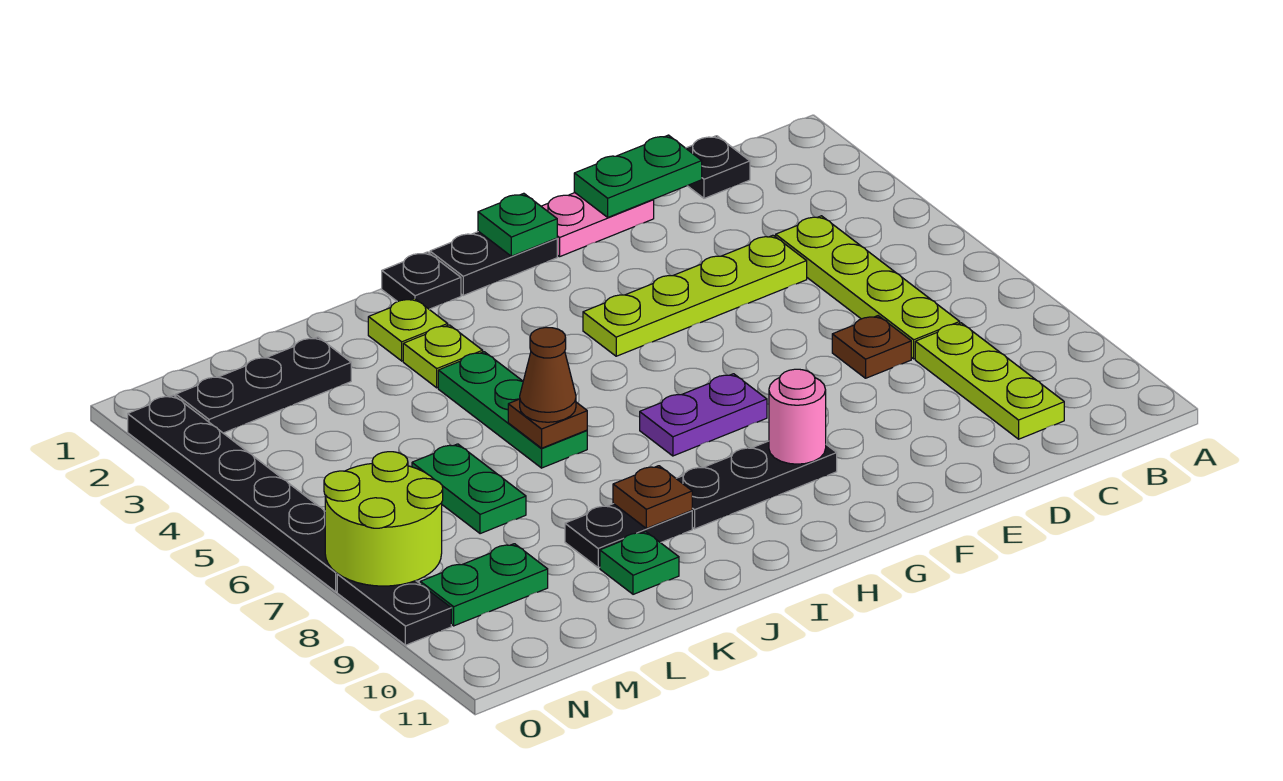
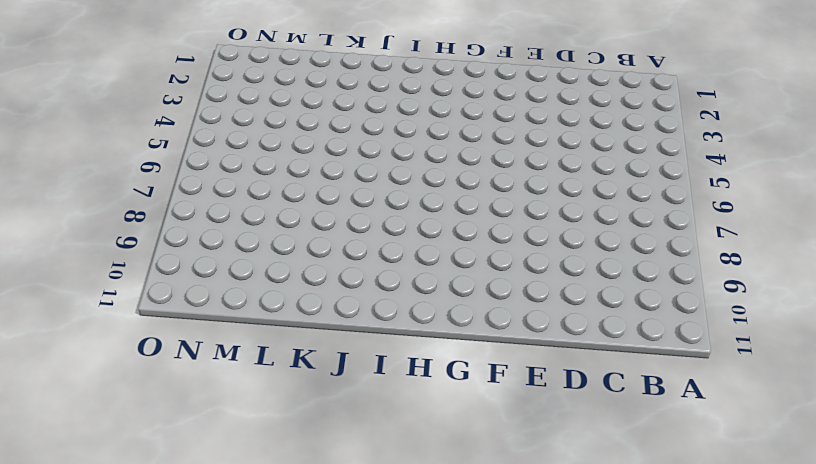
none -> black 1x1 plate [686,136,750,198]
none -> lime 1x4 plate [776,216,960,359]
none -> lime 1x3 plate [915,323,1064,439]

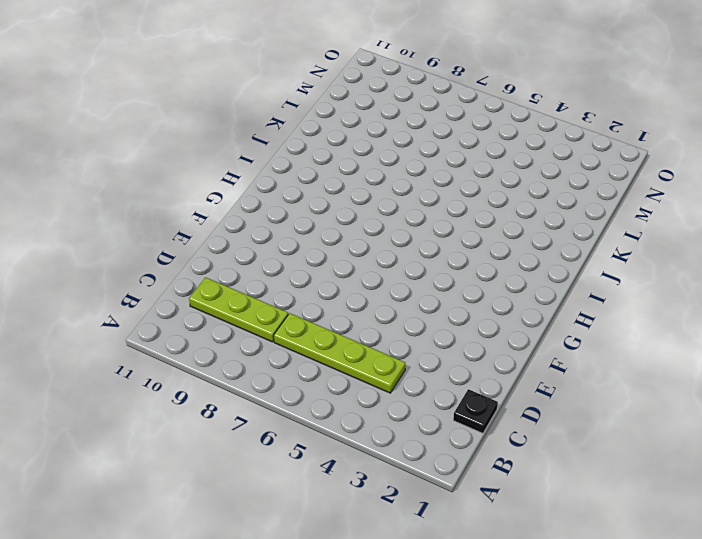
none -> lime 1x4 plate [583,235,807,356]
none -> brown 1x1 plate [832,316,911,378]
none -> pink 1x2 plate [541,193,654,257]

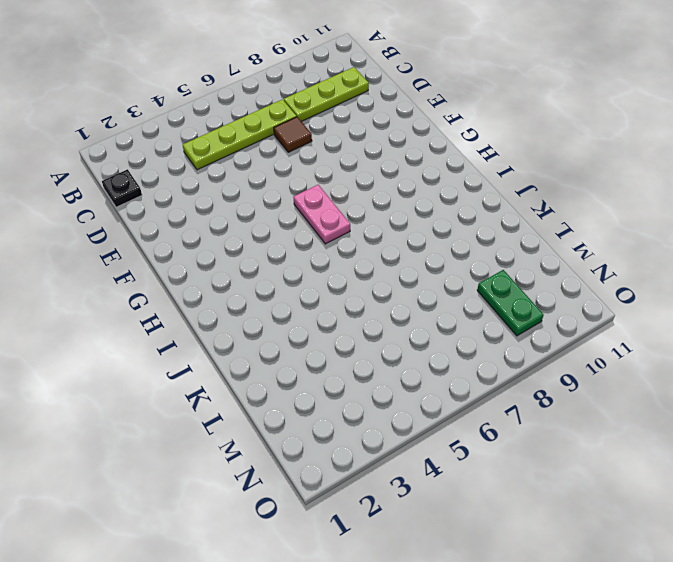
brown 1x1 tile [274,117,312,152] -> brown 1x1 plate [832,316,911,378]
pink 1x2 plate [293,185,350,244] -> pink 1x2 plate moved to [541,193,654,257]
none -> lime 1x4 plate [583,235,807,356]
none -> black 1x2 plate [430,231,557,295]
none -> purple 1x2 plate [640,374,767,456]

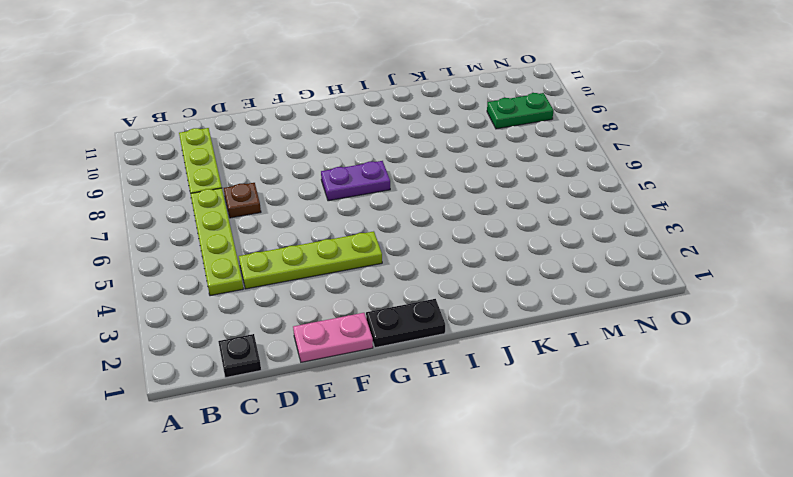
none -> black 1x3 plate [676,441,837,529]
none -> black 1x1 plate [382,252,461,309]
none -> lime 1x1 plate [368,298,448,361]

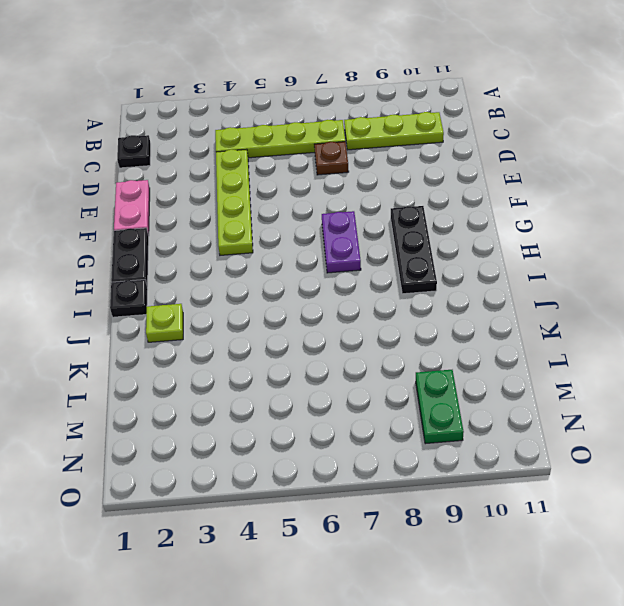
none -> lime 1x1 plate [403,325,483,388]
none -> green 1x3 plate [438,352,587,468]
none -> black 1x2 plate [565,504,692,568]

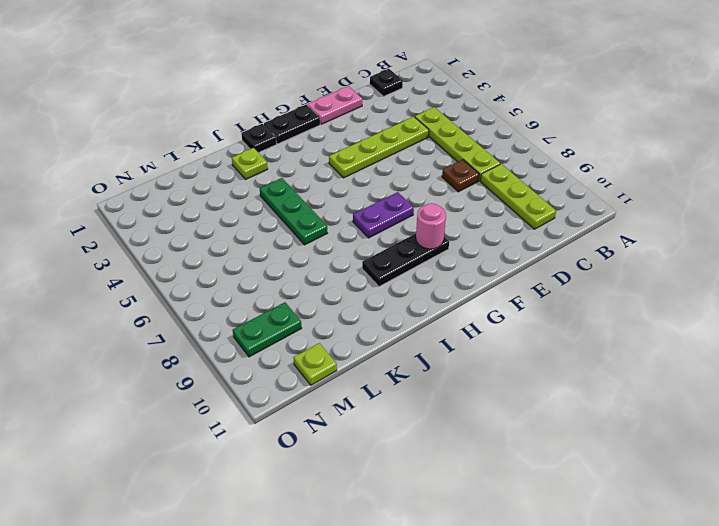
lime 1x1 plate [293,343,337,385] -> lime 1x1 plate moved to [403,325,483,388]
none -> black 1x2 plate [565,504,692,568]
none -> green 1x1 plate [600,532,679,594]
none -> black 1x3 plate [176,337,351,433]

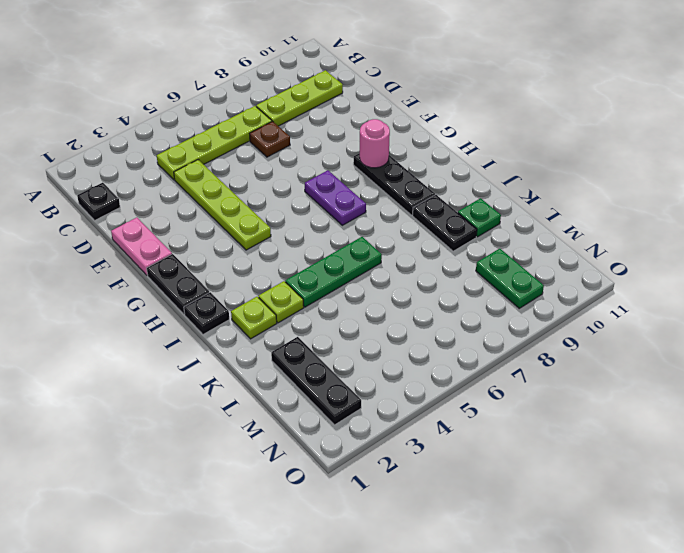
none -> green 1x2 plate [412,444,526,534]
none -> black 1x6 plate [128,395,338,592]
none -> black 1x2 plate [337,574,451,645]

